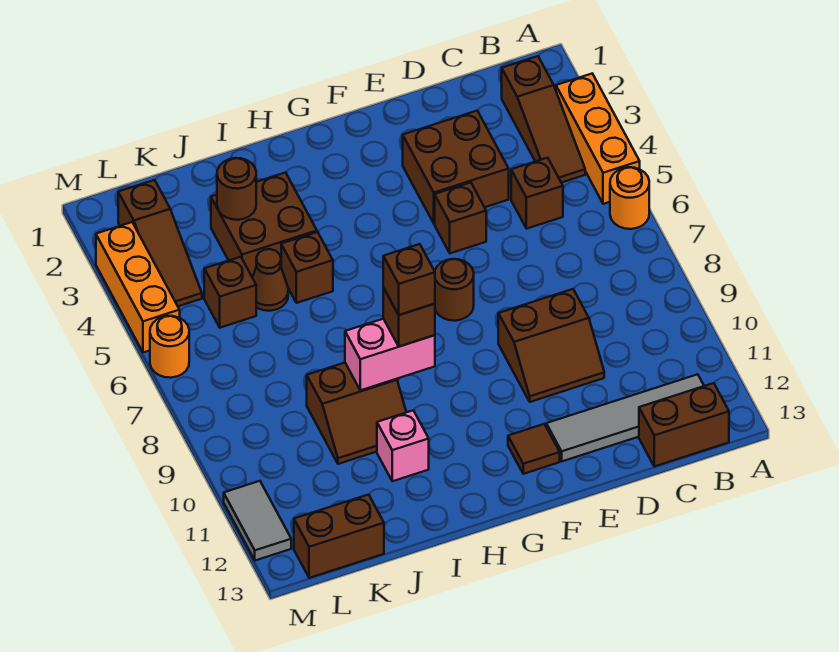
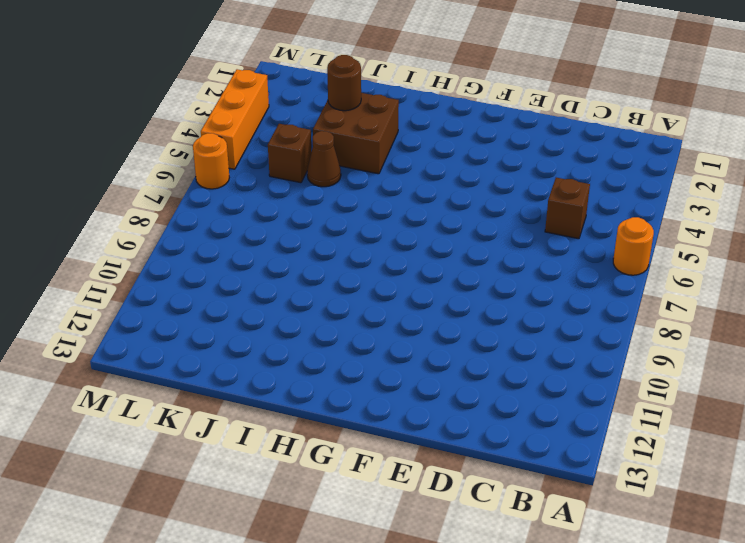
none -> orange 1x3 brick [556,74,640,204]
none -> brown 1x3 slope [502,56,585,183]
none -> grey 1x4 tile [546,374,704,461]

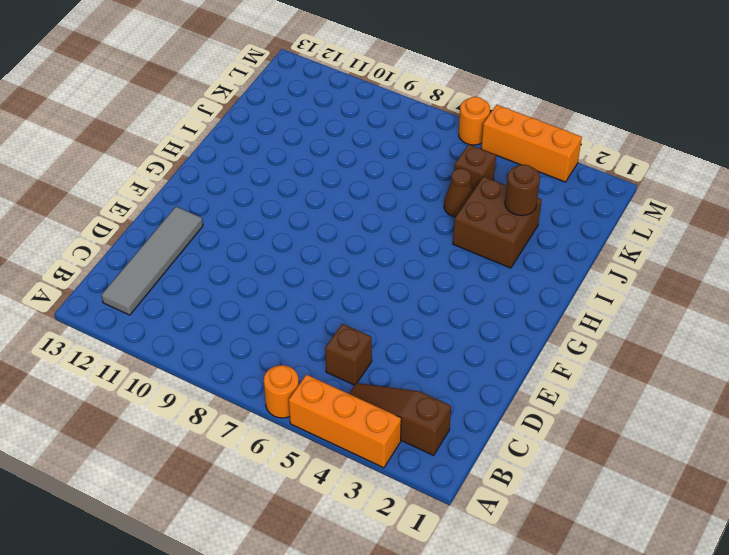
none -> brown 1x2 brick [639,383,729,466]
none -> brown 2x2 brick [403,111,509,224]
none -> brown 2x2 slope [498,289,604,402]

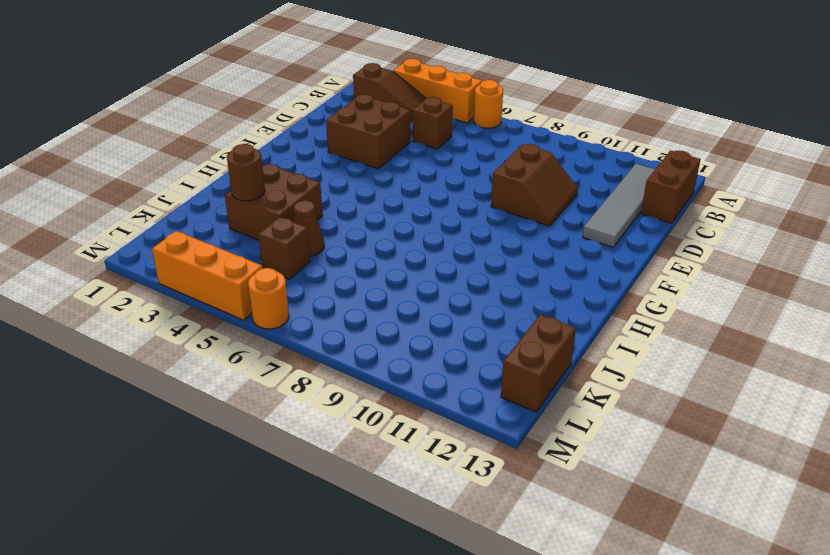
none -> brown 1x1 brick [435,183,486,253]
none -> brown 1x1 round brick [435,259,474,321]
none -> brown 1x1 tile [508,424,560,474]

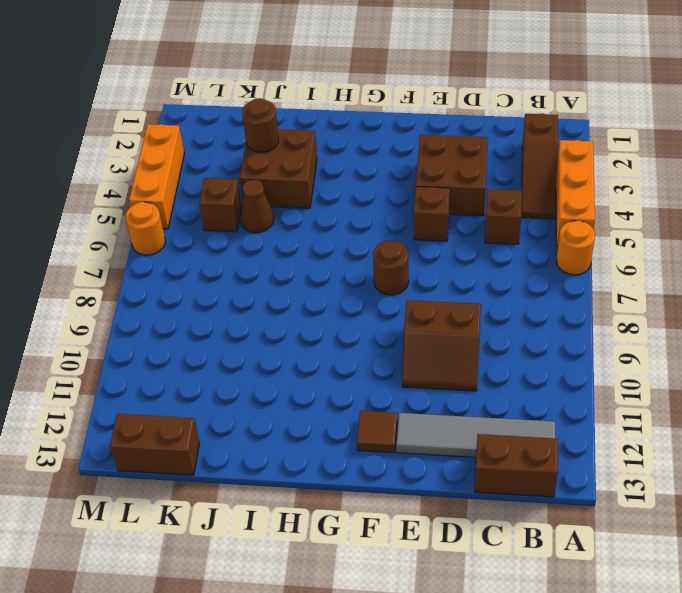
none -> brown 1x1 brick [281,232,333,303]
none -> brown 2x2 slope [307,363,406,464]
none -> pink 1x1 brick [377,410,429,481]

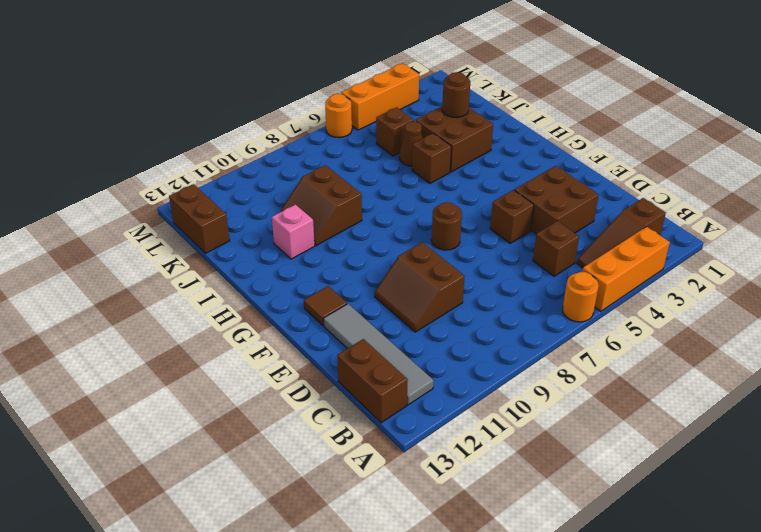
none -> brown 1x3 slope [118,180,202,306]
none -> grey 1x2 tile [224,481,291,561]
none -> pink 1x2 brick [345,319,435,390]

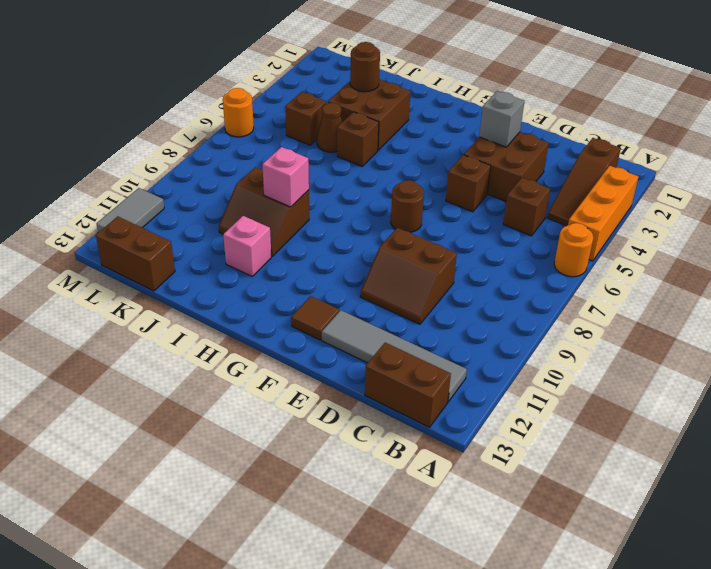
grey 1x1 brick [479,91,524,147] -> none
pink 1x1 brick [262,147,309,207] -> pink 1x2 brick [345,319,435,390]
none -> brown 1x3 slope [118,180,202,306]
none -> orange 1x3 brick [96,222,180,352]
none -> brown 1x1 brick [383,288,435,346]

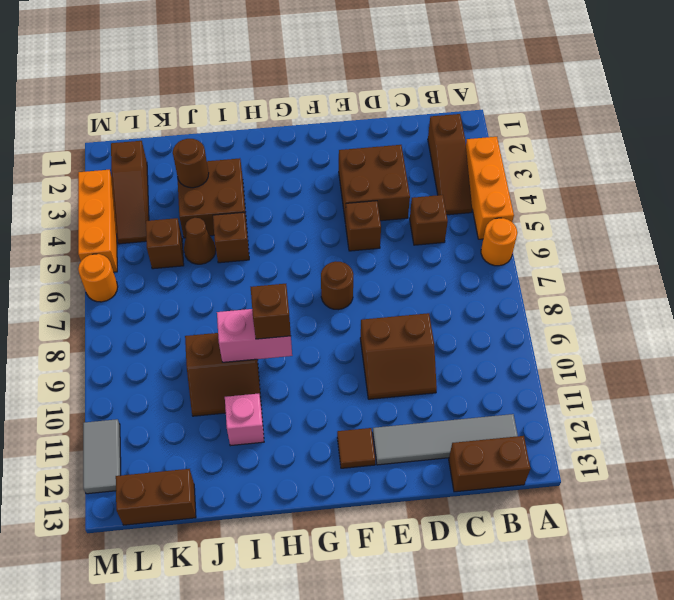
none -> brown 1x1 brick [383,244,435,315]

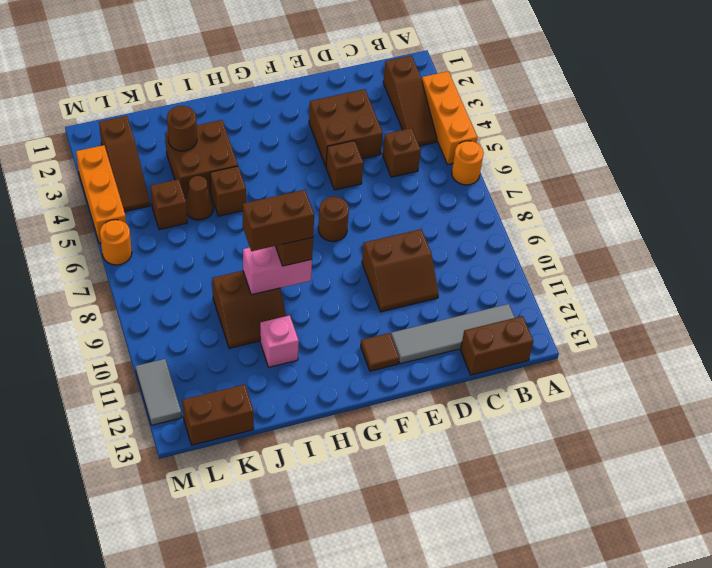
brown 1x2 brick [243,190,314,251] -> brown 1x1 brick [383,244,435,315]

